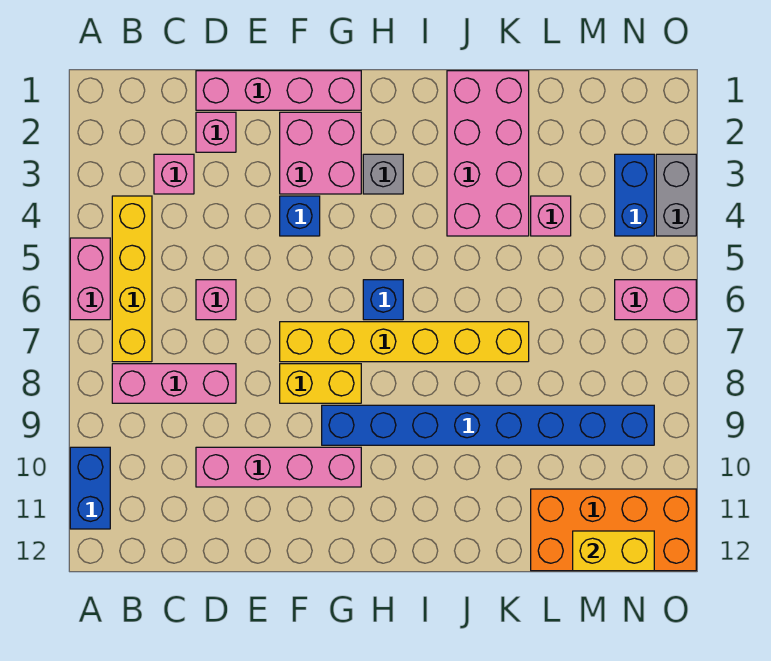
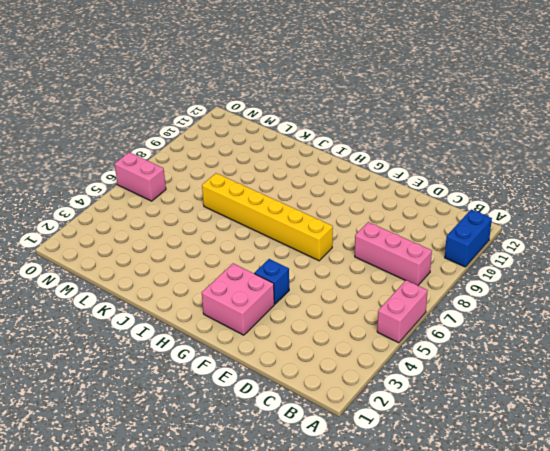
none -> yellow 1x4 brick [112,196,152,362]
none -> pink 1x1 brick [154,154,194,194]
none -> pink 1x4 brick [196,71,361,110]

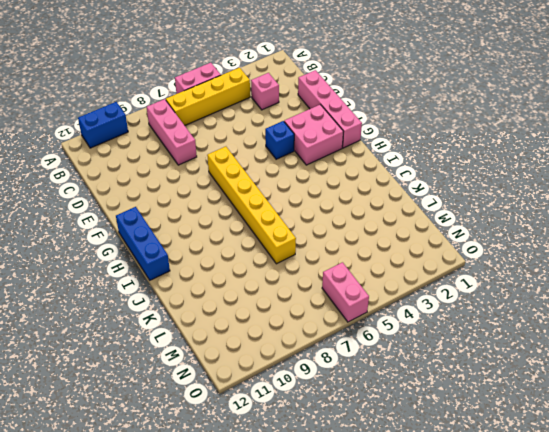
blue 1x3 brick [116,207,170,280] -> none
none -> pink 1x1 brick [196,112,236,152]
none -> pink 1x1 brick [196,280,236,320]
none -> pink 1x4 brick [196,447,361,487]

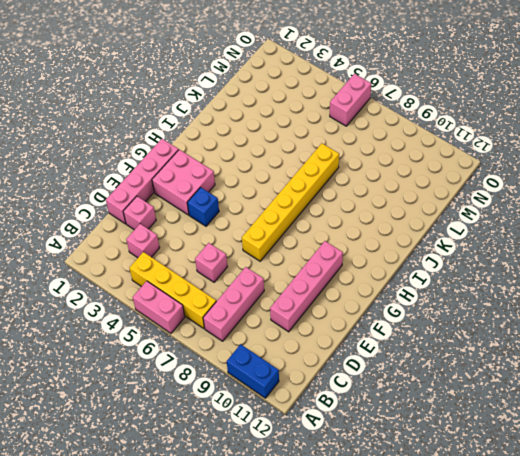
none -> yellow 1x2 brick [280,364,361,403]
none -> blue 1x8 brick [322,405,654,445]
none -> grey 1x1 brick [363,154,403,194]

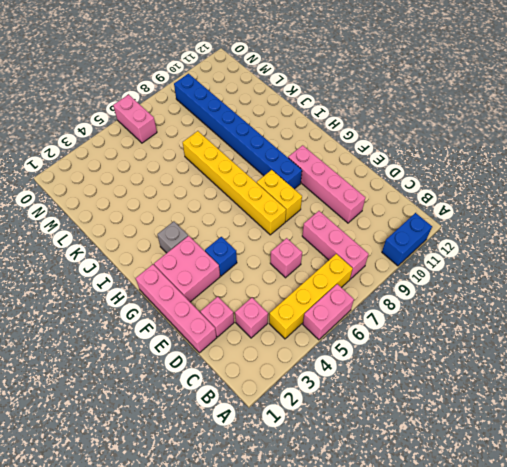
none -> blue 1x1 brick [363,280,403,320]
none -> pink 2x4 brick [447,71,529,236]
none -> pink 1x1 brick [531,196,571,236]

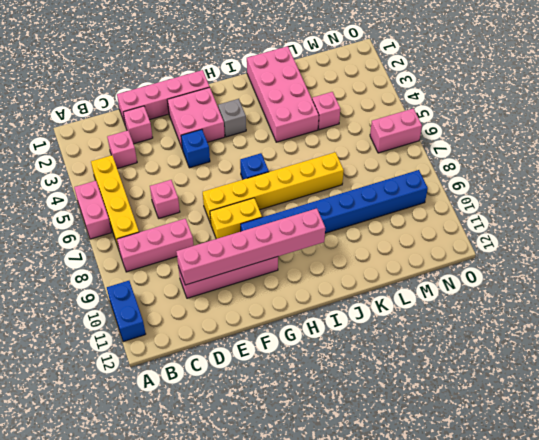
pink 1x6 brick [176,209,325,285] -> none
none -> orange 2x4 brick [531,489,696,571]
none -> blue 1x2 brick [615,154,654,236]
none -> grey 1x2 brick [656,154,696,236]

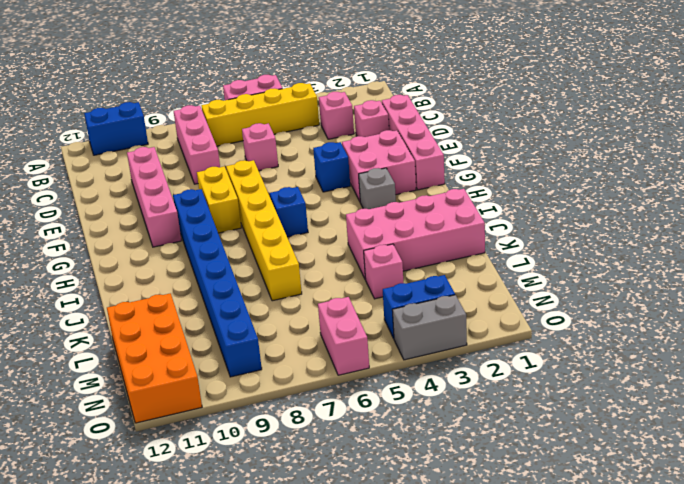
none -> yellow 1x2 brick [573,531,654,571]

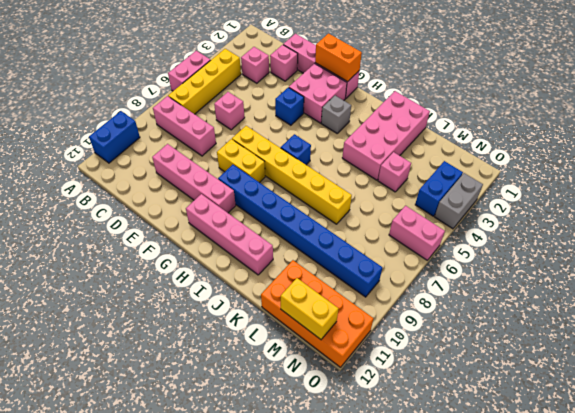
orange 1x2 brick [315,34,362,82] -> none
pink 1x4 brick [186,194,273,275] -> none

